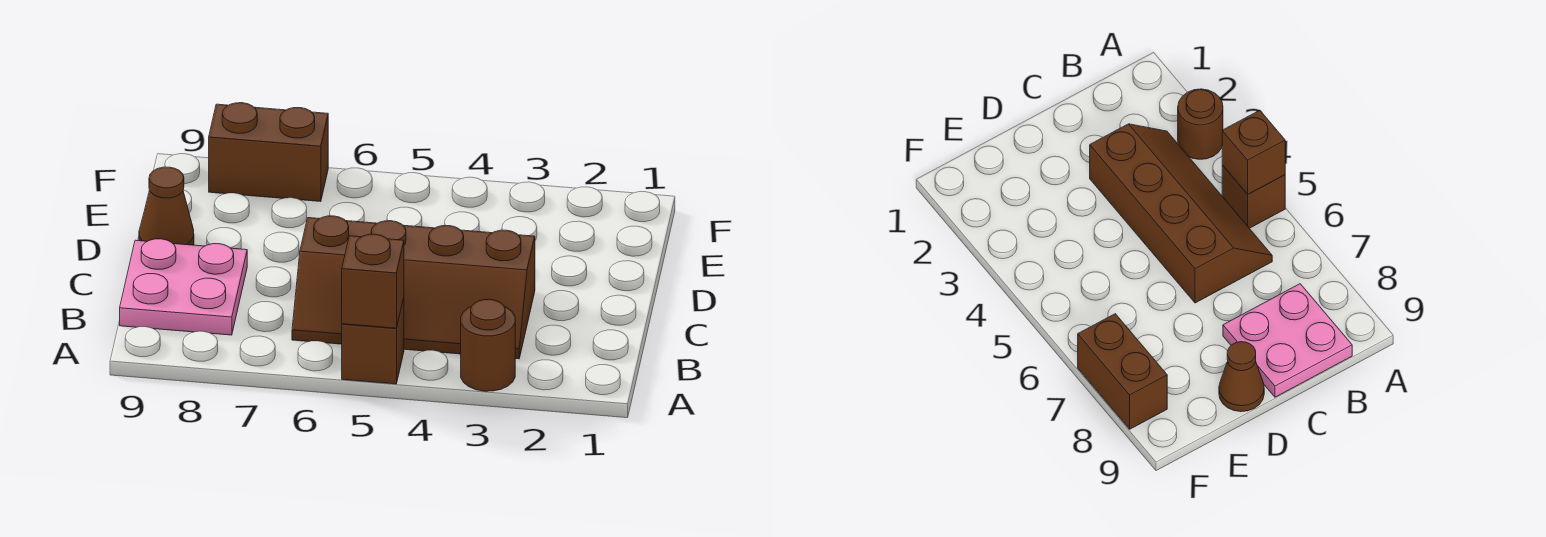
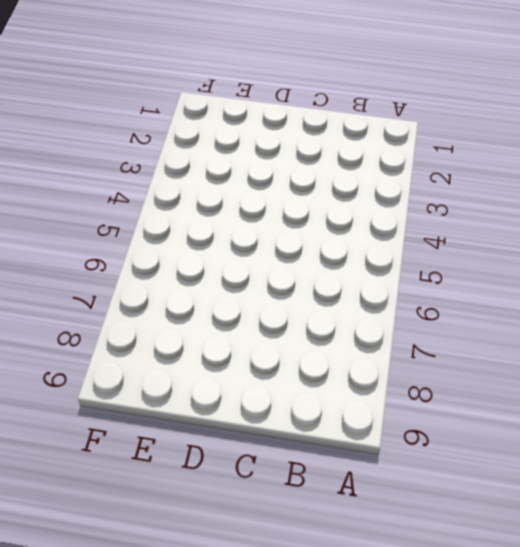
none -> brown 1x1 round brick [461,299,515,391]
none -> brown 1x1 brick [342,298,404,384]

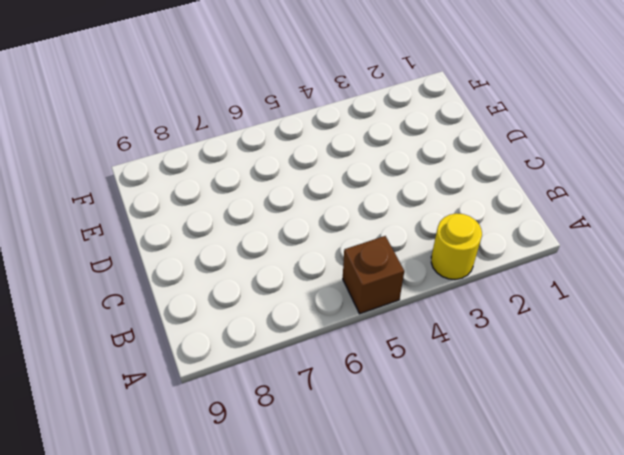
yellow 1x1 round brick [431,213,482,280] -> brown 1x1 round brick [461,299,515,391]
none -> brown 2x4 slope [292,216,535,359]
none -> pink 2x2 plate [120,239,247,335]

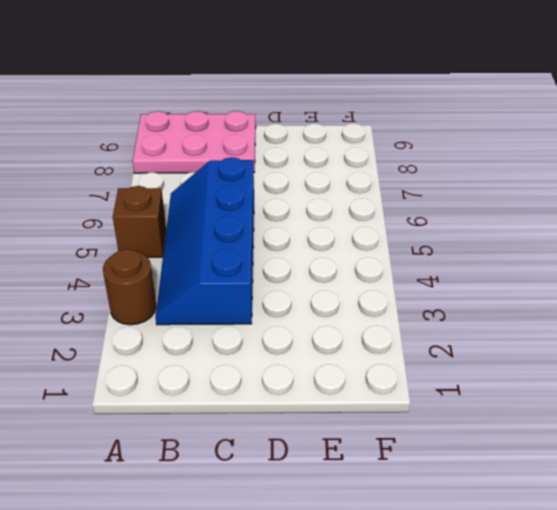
pink 2x3 plate [133,111,256,173] -> pink 2x2 plate [120,239,247,335]
blue 2x4 slope [155,157,254,325] -> brown 2x4 slope [292,216,535,359]
none -> brown 1x1 cone [139,167,194,245]
none -> brown 1x2 brick [209,103,328,202]

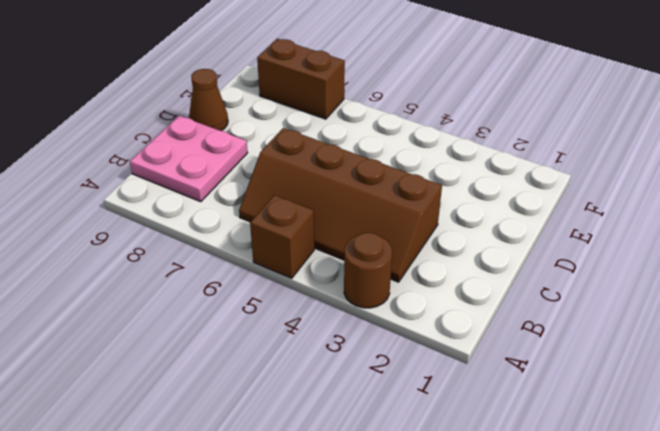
none -> brown 1x1 brick [342,234,404,328]

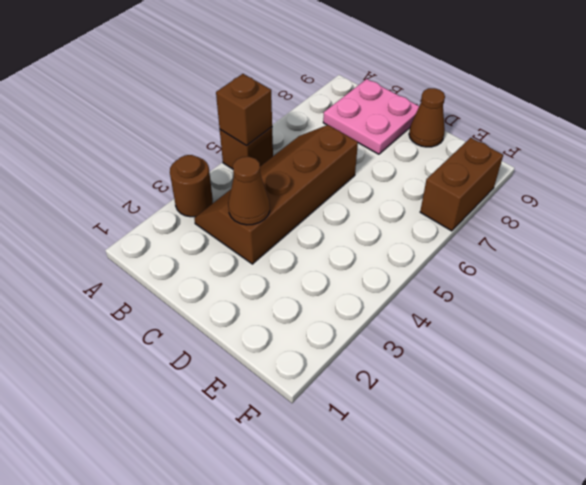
brown 1x1 cone [228,157,270,225] -> none

